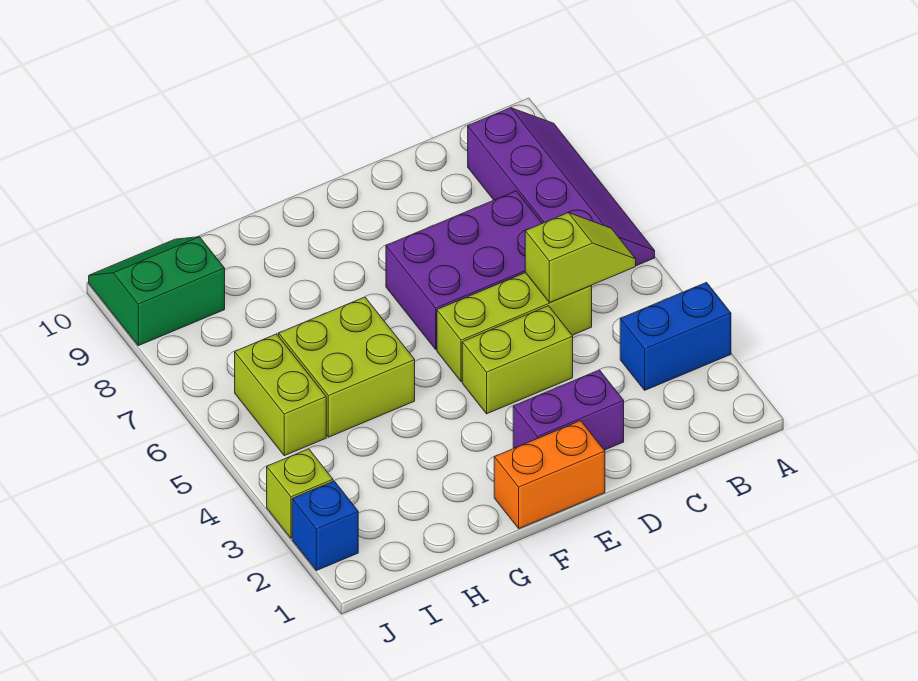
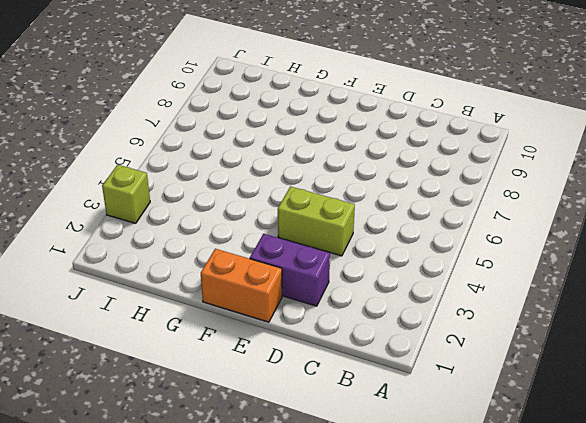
none -> blue 1x2 brick [620,282,731,390]
none -> purple 2x4 slope [468,108,655,266]
none -> lime 1x3 brick [437,273,592,382]

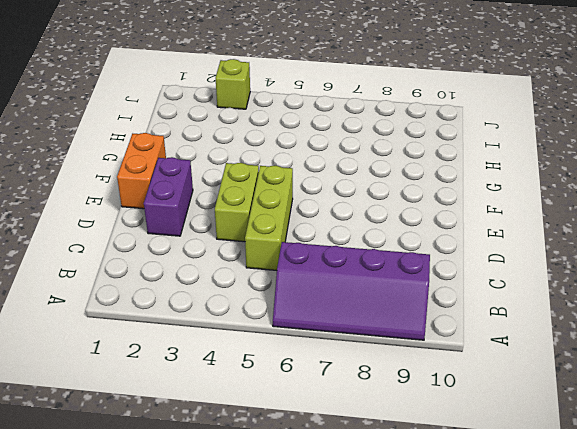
none -> blue 1x2 brick [620,282,731,390]
none -> purple 2x3 brick [386,191,542,349]
none -> lime 2x2 brick [279,297,415,437]

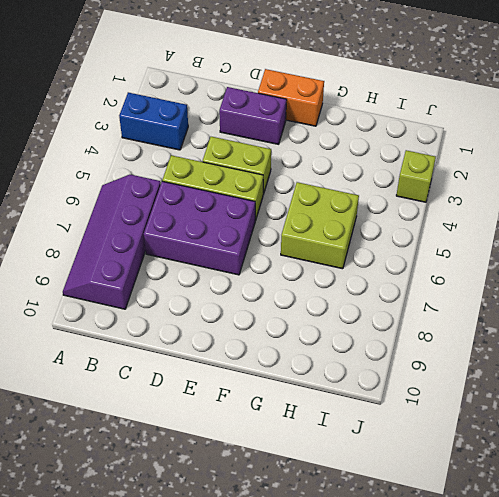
none -> lime 1x2 brick [235,334,326,456]
none -> green 2x2 slope [89,237,225,346]
none -> blue 1x1 brick [292,481,358,571]

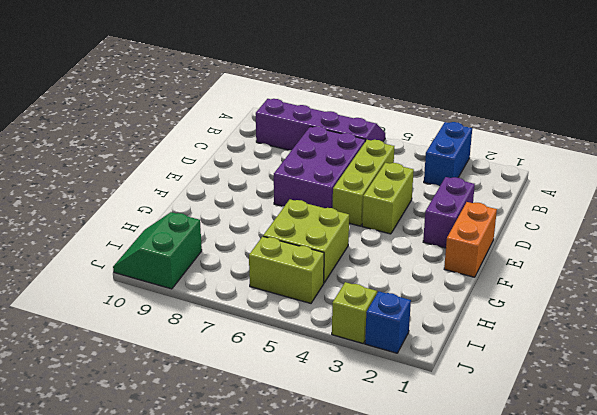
none -> lime 1x2 slope [525,213,636,303]

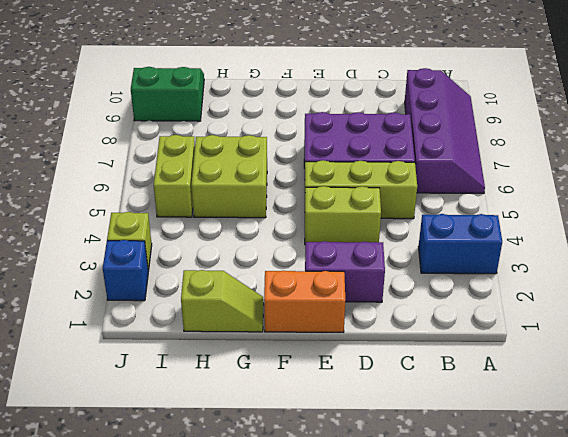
lime 1x2 slope [181,270,264,332] -> lime 1x2 slope moved to [525,213,636,303]

